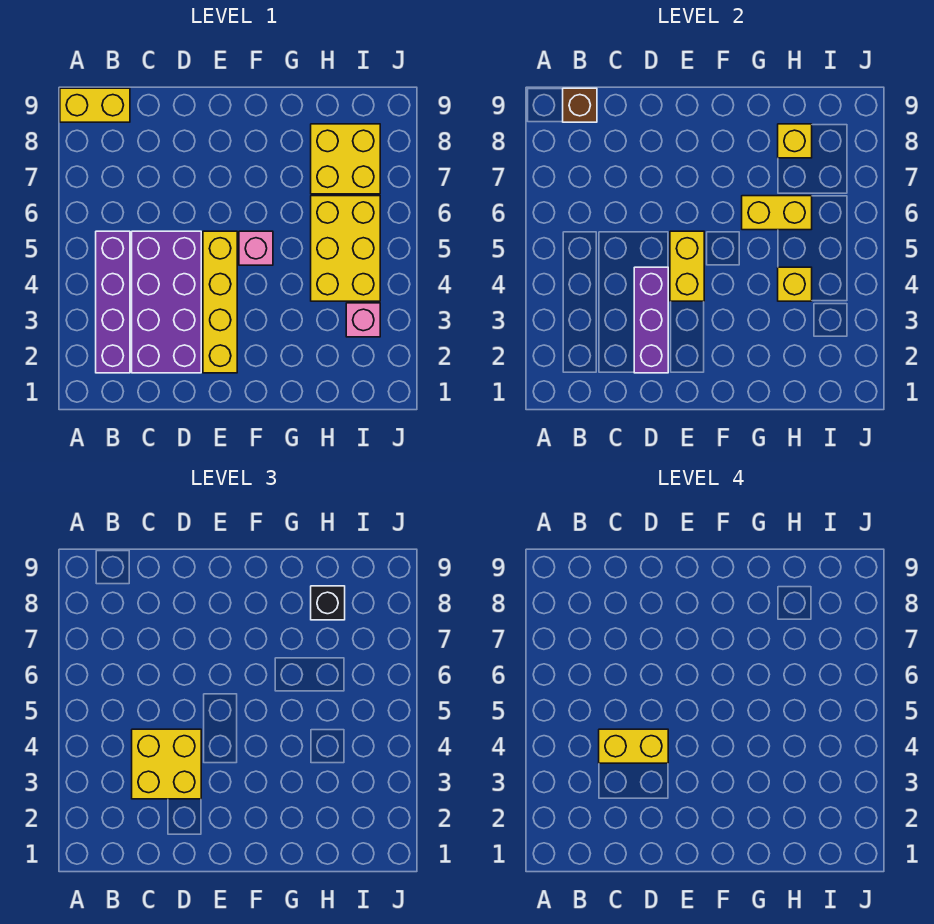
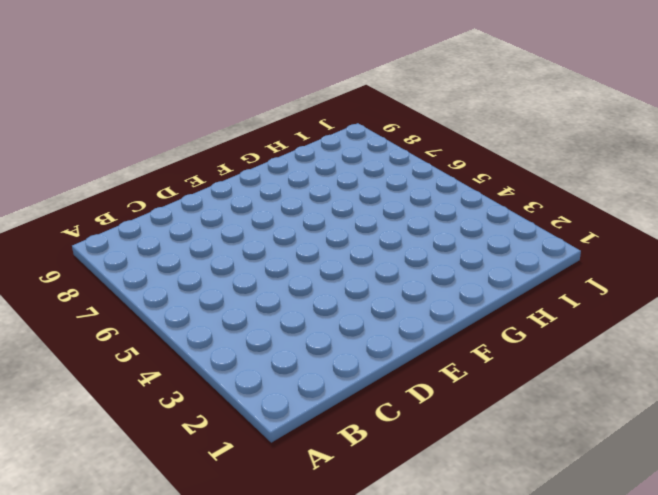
none -> yellow 1x2 brick [60,88,130,122]
none -> purple 1x4 brick [96,231,130,373]
none -> purple 2x4 brick [132,231,201,373]

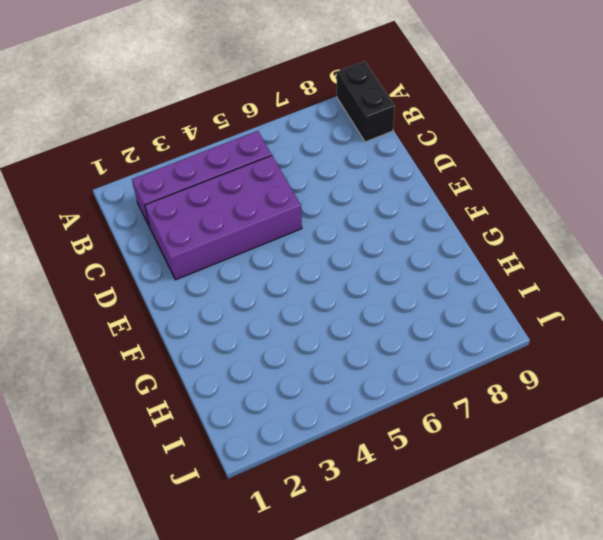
black 1x2 brick [337,61,395,142] -> yellow 1x2 brick [60,88,130,122]
none -> yellow 1x4 brick [203,231,237,373]
none -> pink 1x1 brick [239,231,273,265]
none -> yellow 2x3 brick [311,196,380,301]

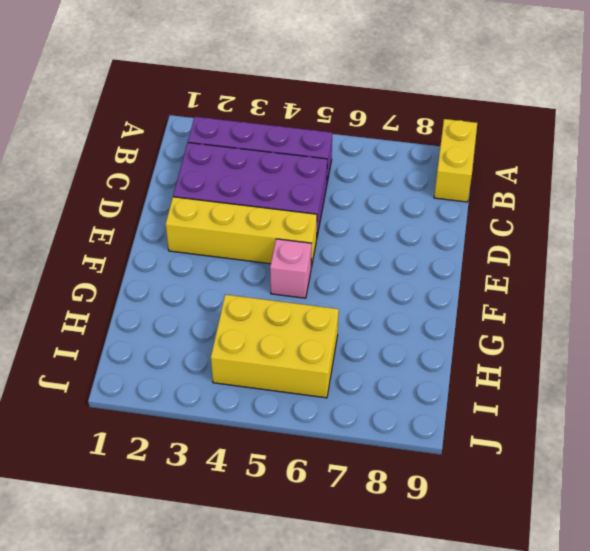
none -> yellow 2x2 brick [311,124,380,194]
none -> pink 1x1 brick [346,303,380,337]
none -> brown 1x1 brick [563,88,597,122]

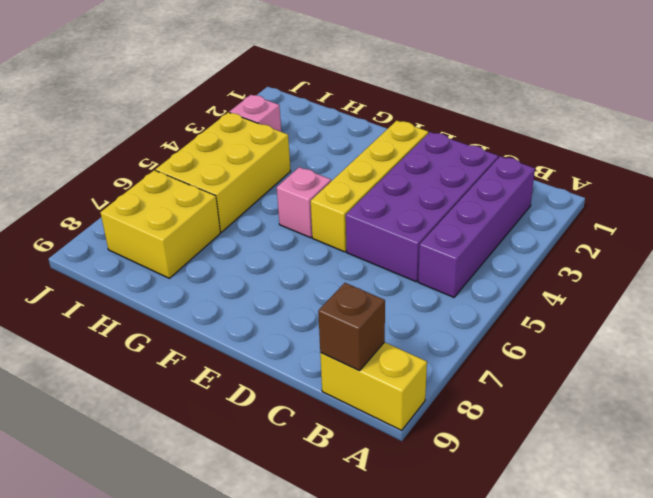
none -> purple 1x3 brick [634,267,668,373]
none -> yellow 1x2 brick [670,231,704,301]
none -> yellow 1x2 brick [742,196,812,230]

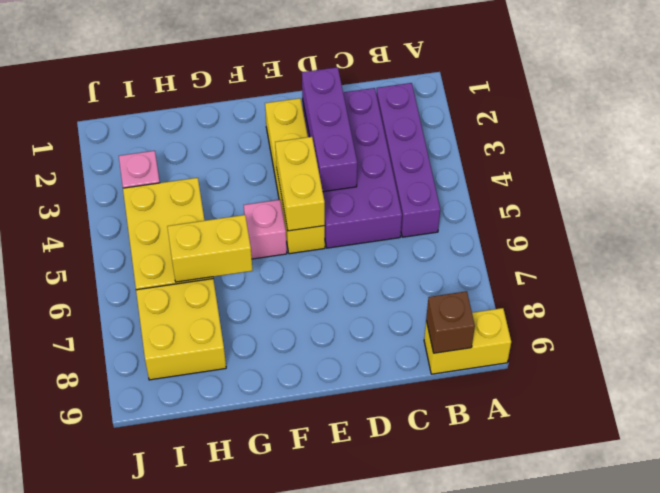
none -> yellow 1x1 brick [778,267,812,301]
none -> yellow 1x1 brick [778,124,812,158]
none -> yellow 2x2 brick [132,729,201,799]

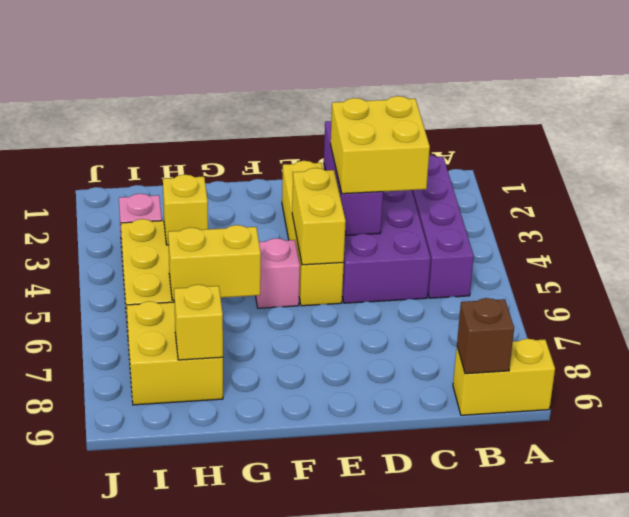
none -> black 1x1 brick [311,586,345,620]
none -> yellow 1x2 brick [599,729,668,763]

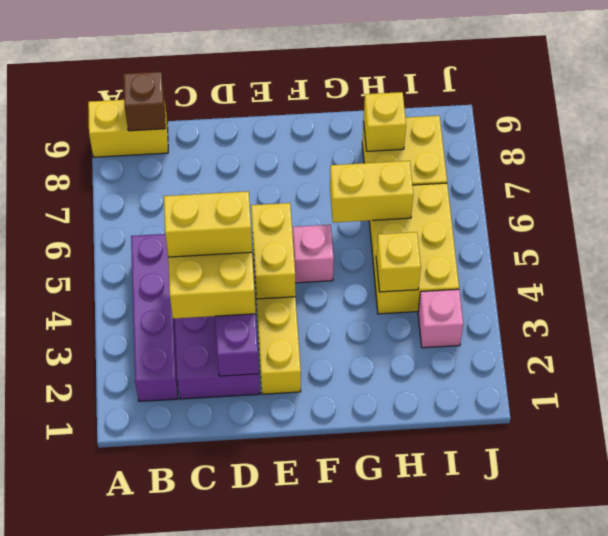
none -> black 1x1 brick [311,586,345,620]

